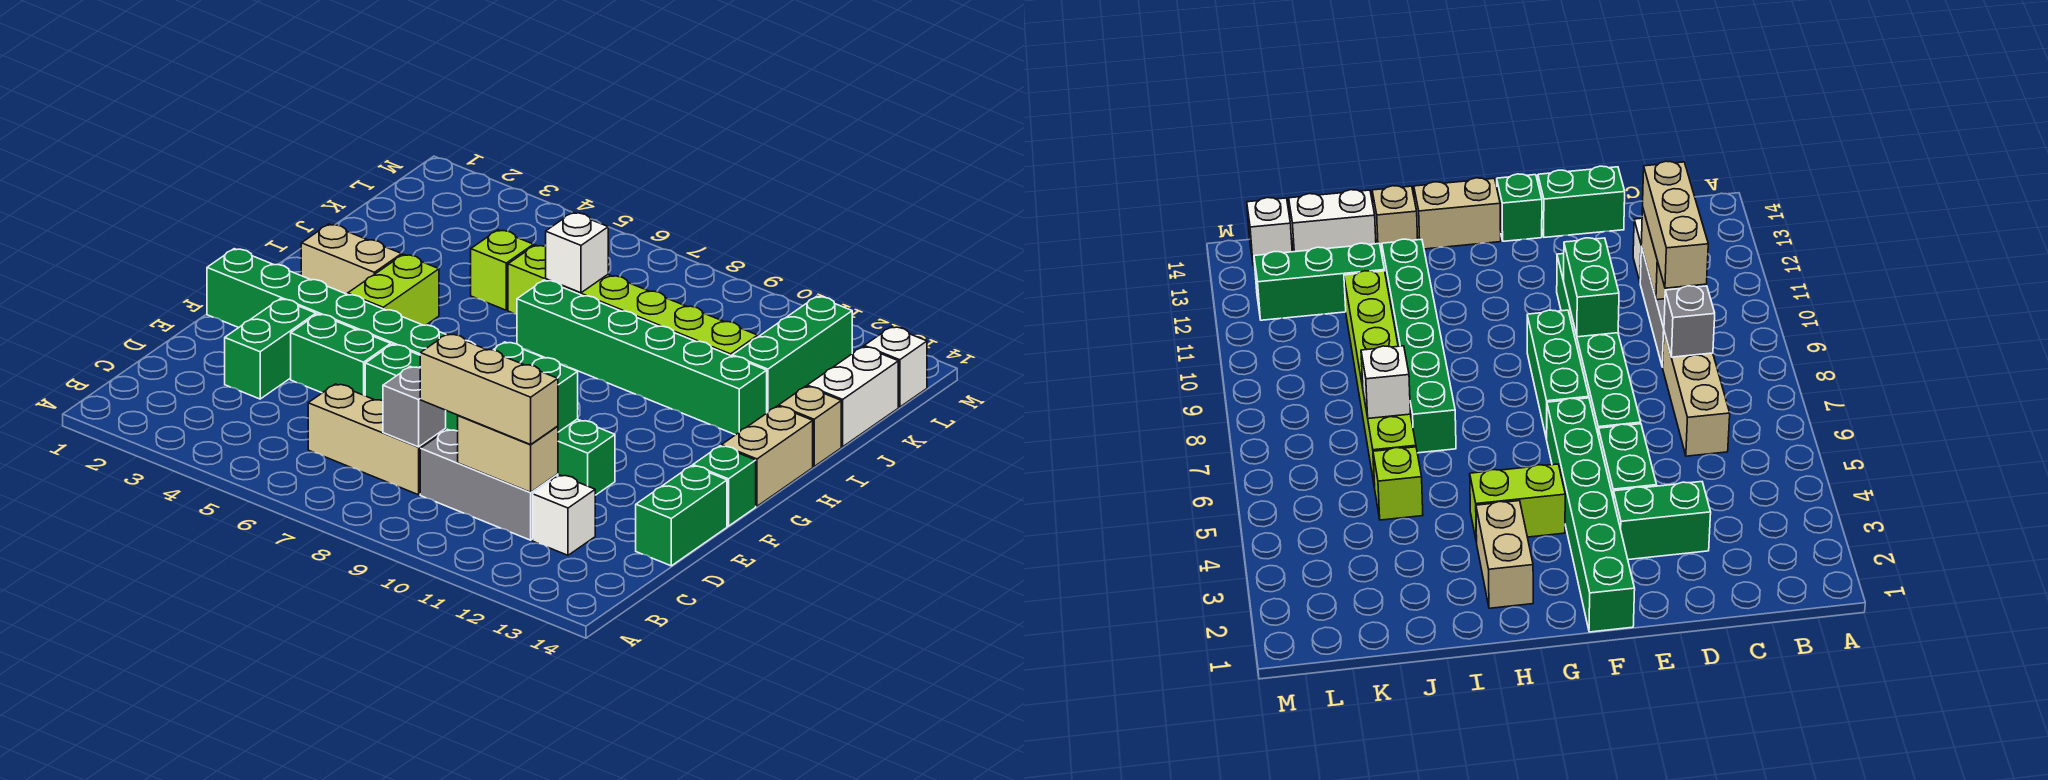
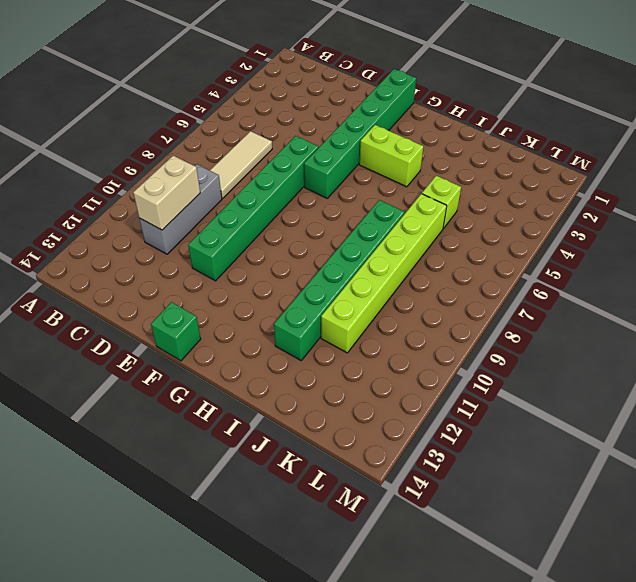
tan 1x3 tile [210,131,272,199] -> tan 1x3 brick [308,384,446,495]
none -> white 1x1 brick [533,475,595,555]
none -> green 1x2 brick [225,299,316,399]
none -> green 1x2 brick [636,466,727,566]

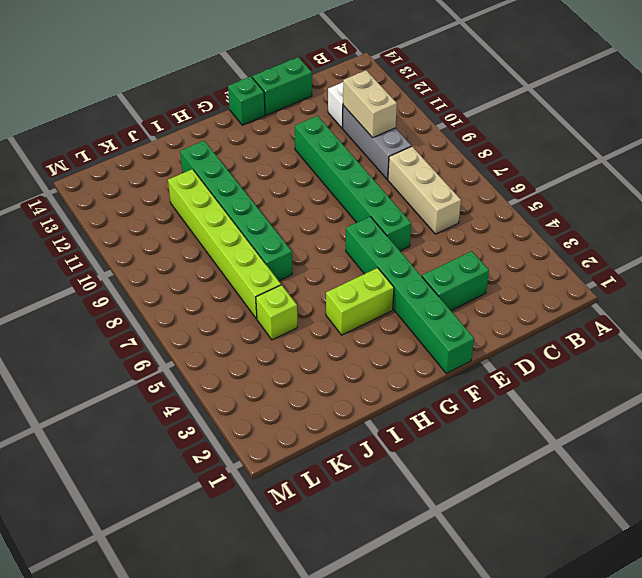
none -> green 1x2 brick [291,314,391,396]
none -> green 1x3 brick [1527,310,1589,439]
none -> tan 1x2 brick [721,406,813,506]

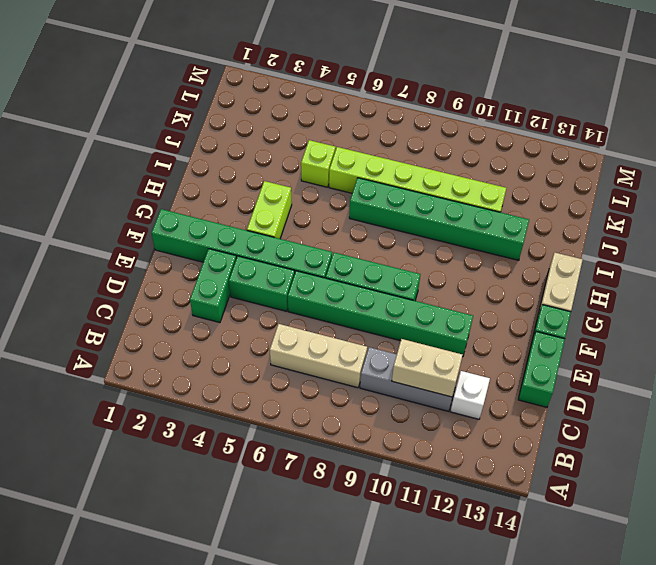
none -> tan 1x2 brick [301,224,402,294]
none -> tan 1x1 brick [779,386,841,467]
none -> green 1x3 brick [732,296,852,413]

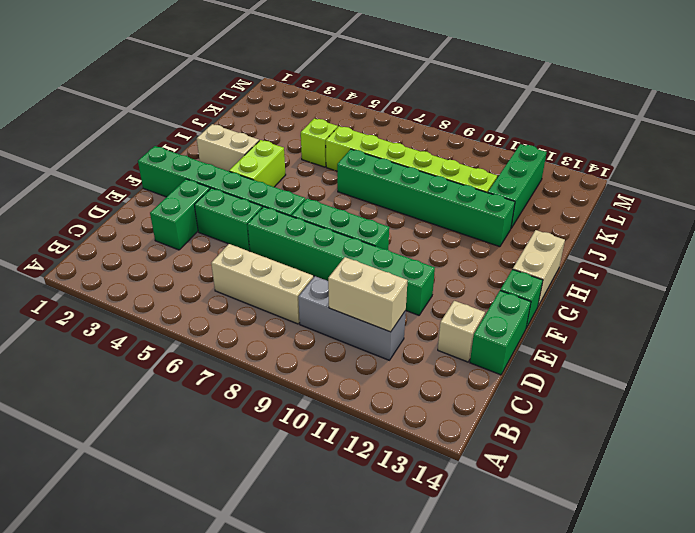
tan 1x1 brick [438,301,485,362] -> tan 1x1 brick moved to [779,386,841,467]
none -> white 1x1 brick [533,475,595,555]
none -> white 1x2 brick [807,347,898,447]
none -> white 1x1 brick [864,327,927,407]

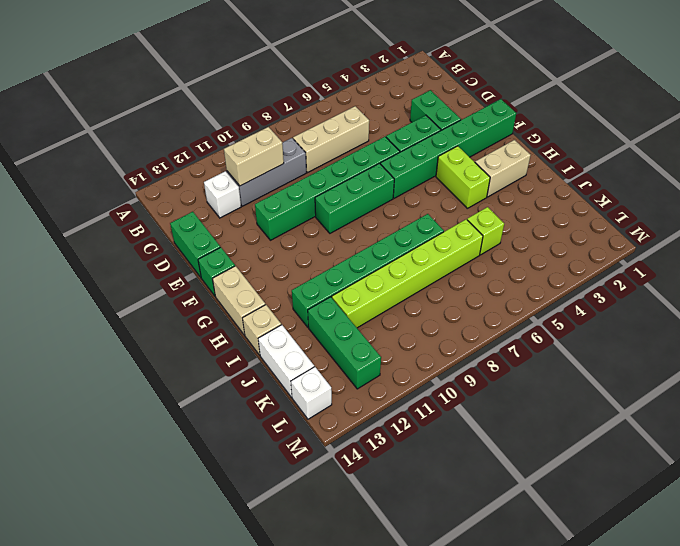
none -> grey 1x1 brick [383,367,446,447]
none -> green 1x2 brick [494,342,578,432]
none -> white 1x1 brick [545,212,608,293]

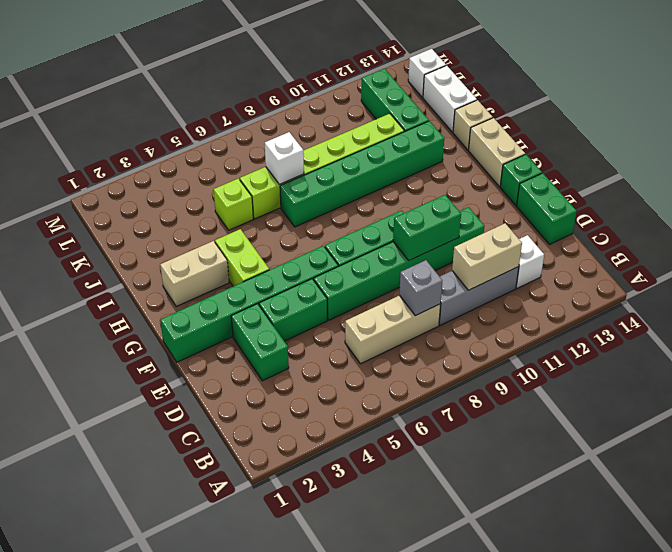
none -> tan 1x3 brick [420,334,558,444]

